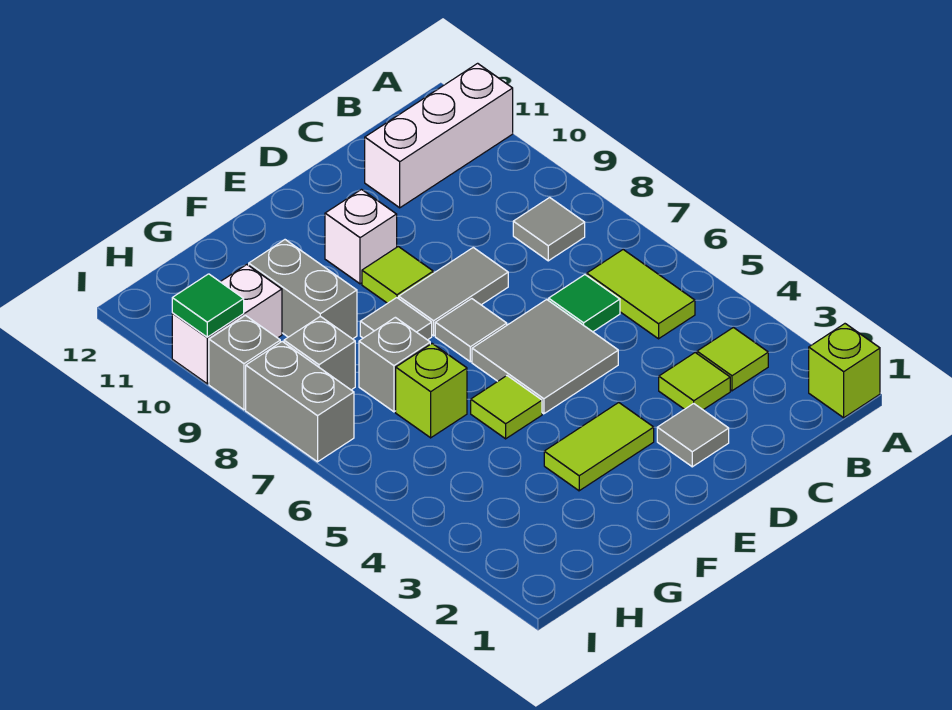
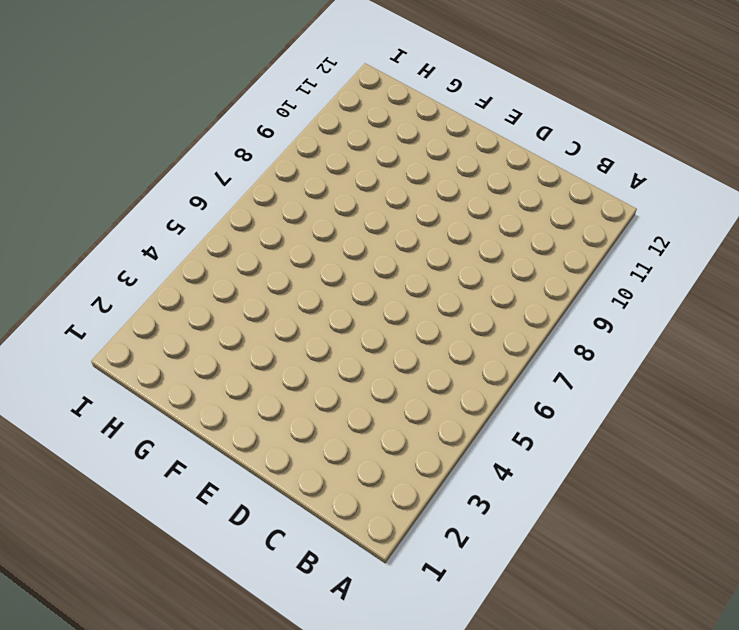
none -> lime 1x1 brick [809,324,880,418]
none -> white 1x3 brick [365,63,513,208]
none -> lime 1x1 tile [697,328,768,391]

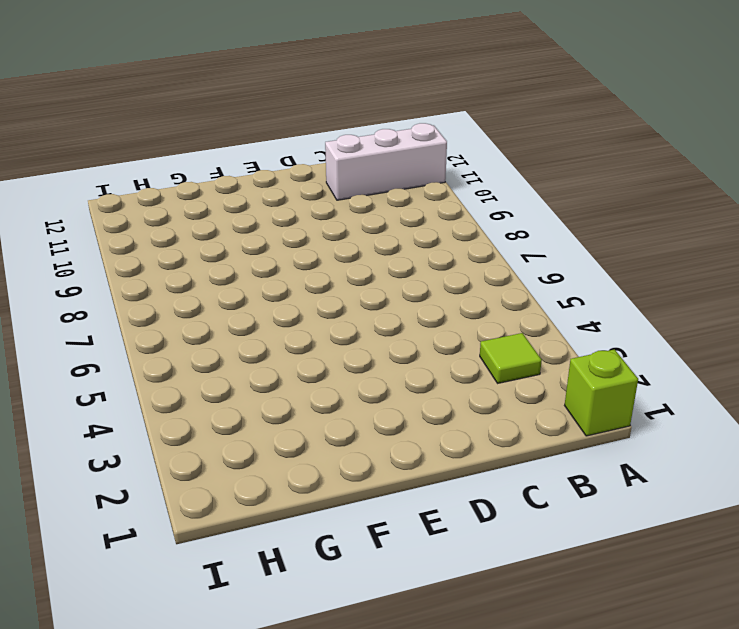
none -> lime 1x2 tile [587,250,695,339]
none -> grey 1x1 tile [513,197,585,261]
none -> lime 1x1 tile [659,353,730,410]

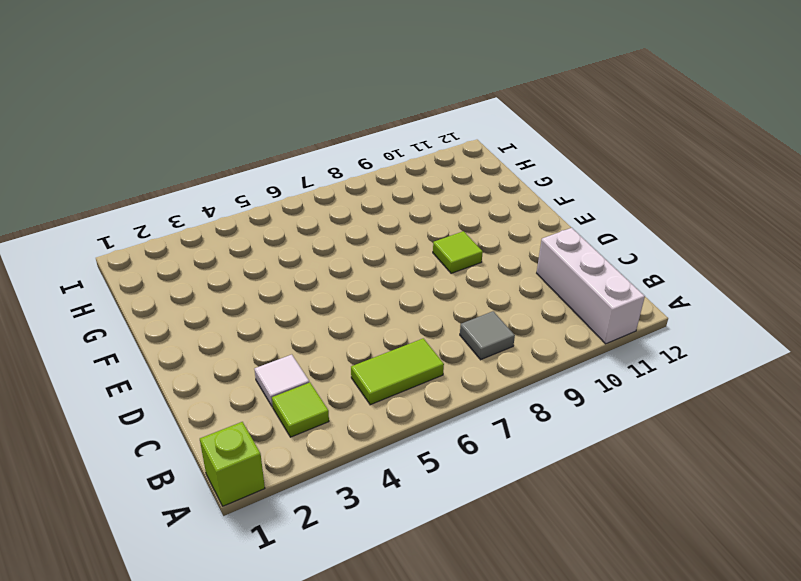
white 1x1 tile [254,355,309,407] -> lime 1x1 tile [659,353,730,410]
none -> green 1x1 tile [549,275,620,332]
none -> grey 1x1 tile [657,404,729,467]
none -> grey 2x2 tile [472,300,618,414]

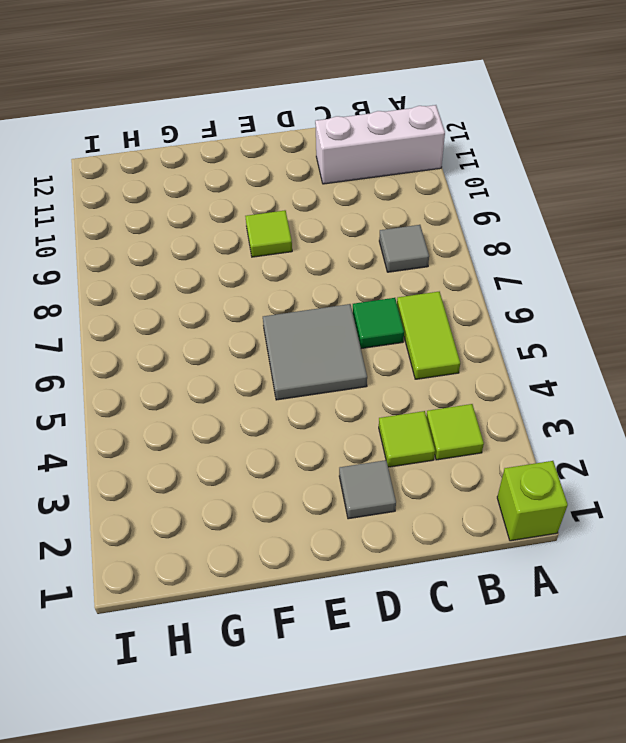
none -> grey 1x2 tile [399,248,508,336]
none -> lime 1x2 tile [544,403,654,491]
none -> grey 1x1 tile [435,299,507,362]

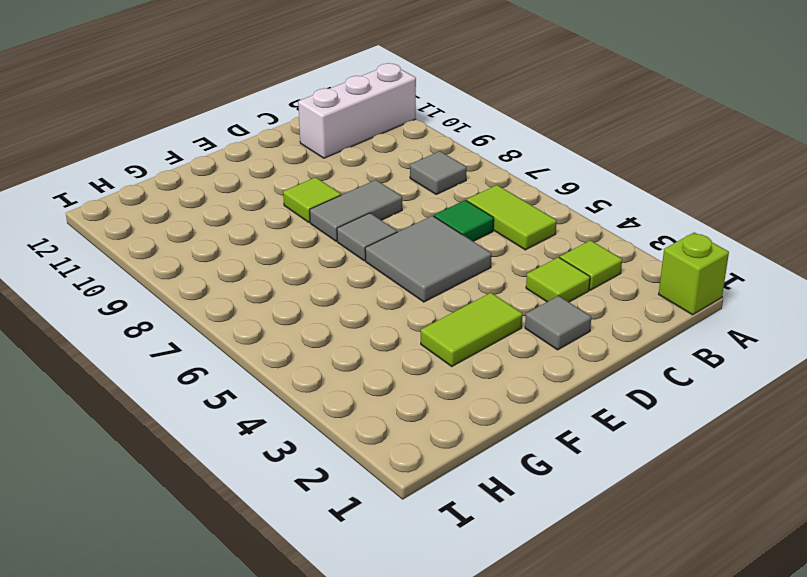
none -> white 1x1 brick [325,190,397,284]
none -> lime 1x1 tile [471,376,542,439]
none -> grey 1x1 tile [360,298,432,340]

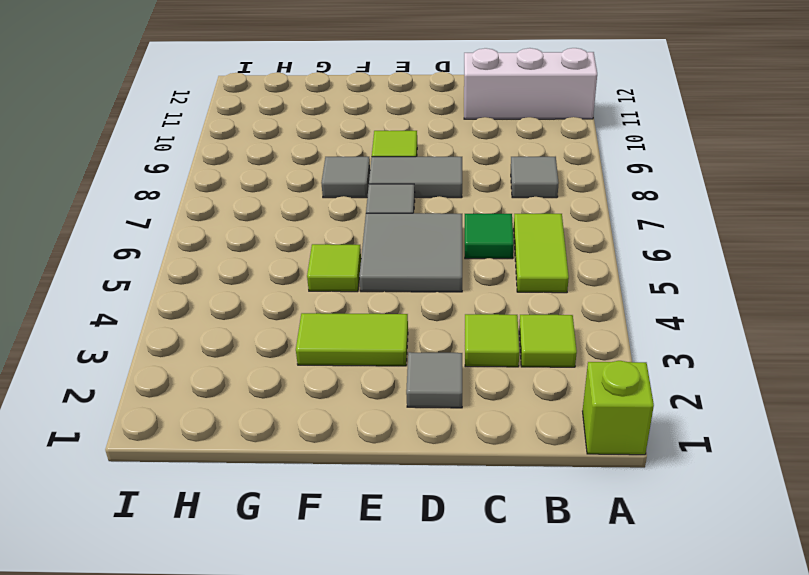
none -> white 1x1 brick [325,190,397,284]
none -> lime 1x1 brick [396,344,467,438]
none -> grey 1x1 brick [359,317,430,412]

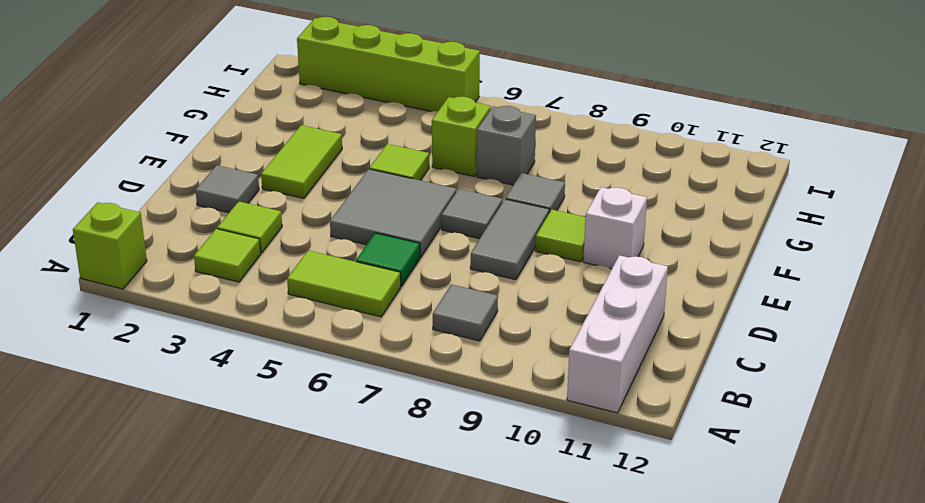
lime 1x4 brick [297,17,480,112] -> none
none -> grey 1x2 brick [249,240,357,339]
none -> grey 1x1 brick [284,316,355,390]
none -> white 1x2 brick [172,265,282,384]

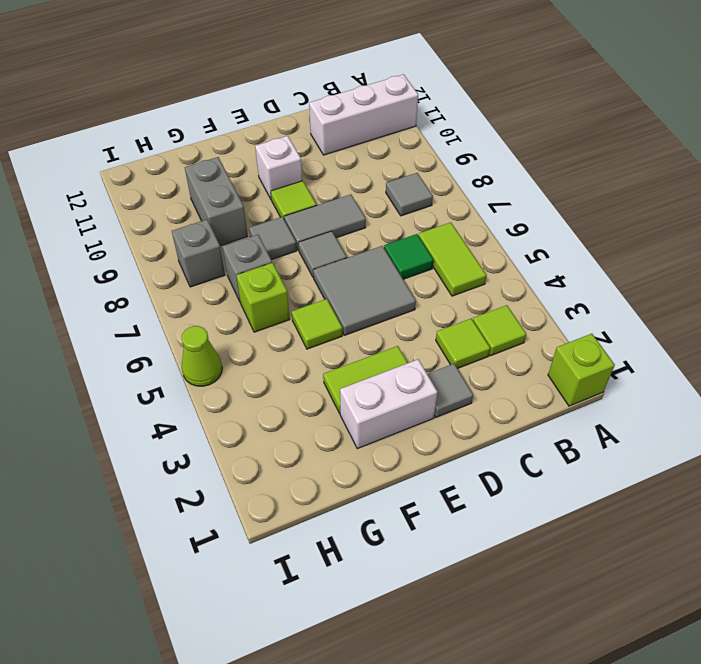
white 1x2 brick [340,359,437,449] -> white 1x2 brick moved to [172,265,282,384]
lime 1x1 cone [182,326,222,386] -> none
none -> grey 1x2 brick [246,342,354,462]
none -> grey 1x1 brick [209,315,280,410]
none -> green 1x1 tile [172,274,244,337]

